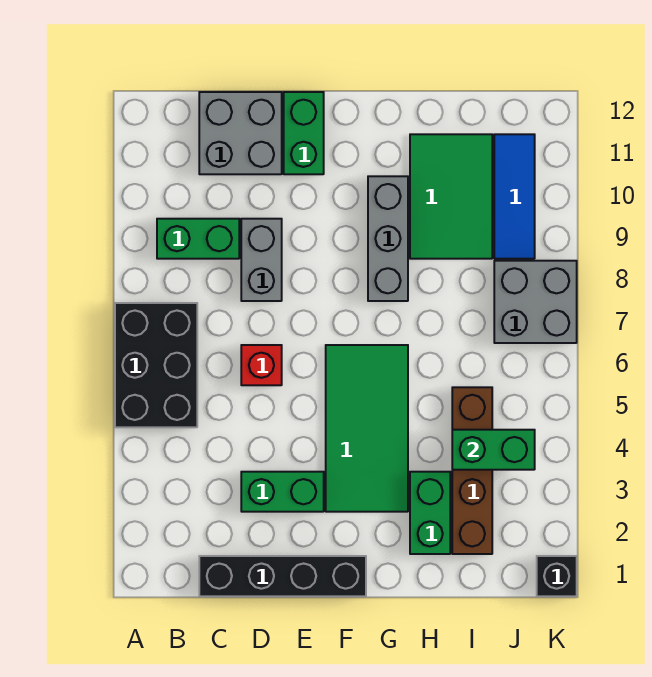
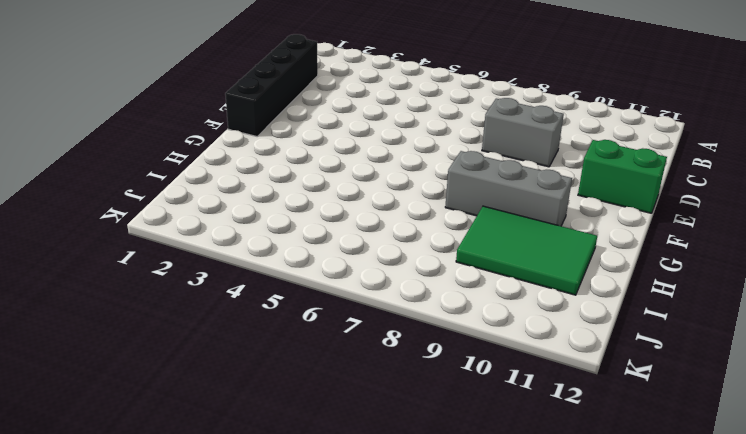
none -> black 2x3 brick [115,303,197,427]
none -> green 1x2 brick [157,219,239,259]
none -> grey 2x2 brick [199,92,282,174]

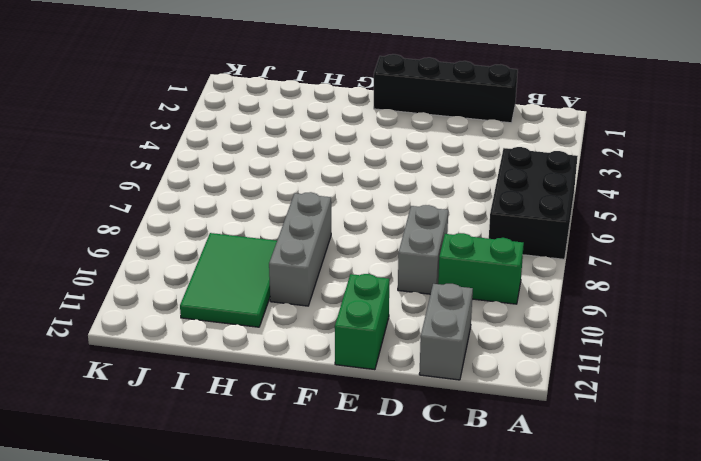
grey 1x2 brick [419,284,473,380] -> grey 2x2 brick [199,92,282,174]
none -> green 1x2 brick [241,472,324,512]
none -> red 1x1 brick [241,345,282,385]
none -> green 2x4 tile [326,345,408,512]

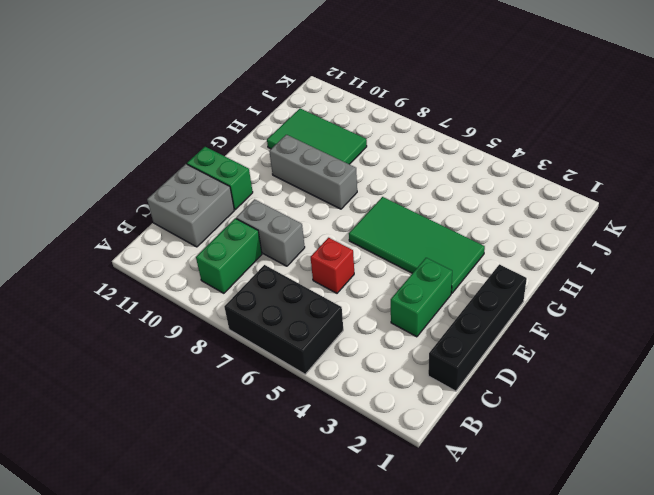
none -> green 1x2 brick [410,472,450,554]
none -> brown 1x4 brick [452,387,492,554]
none -> grey 2x2 brick [494,261,577,343]

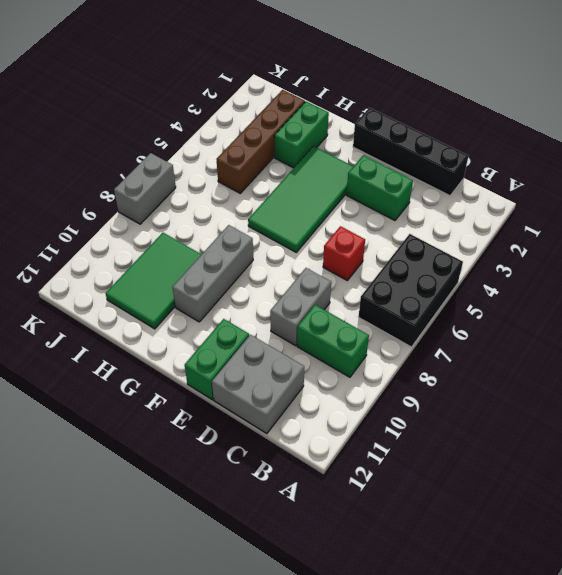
grey 1x2 brick [114,153,176,224] -> grey 2x2 brick [494,261,577,343]
none -> blue 1x3 tile [494,134,535,259]
none -> black 1x1 brick [537,556,577,596]
none -> green 1x2 brick [452,430,535,470]

